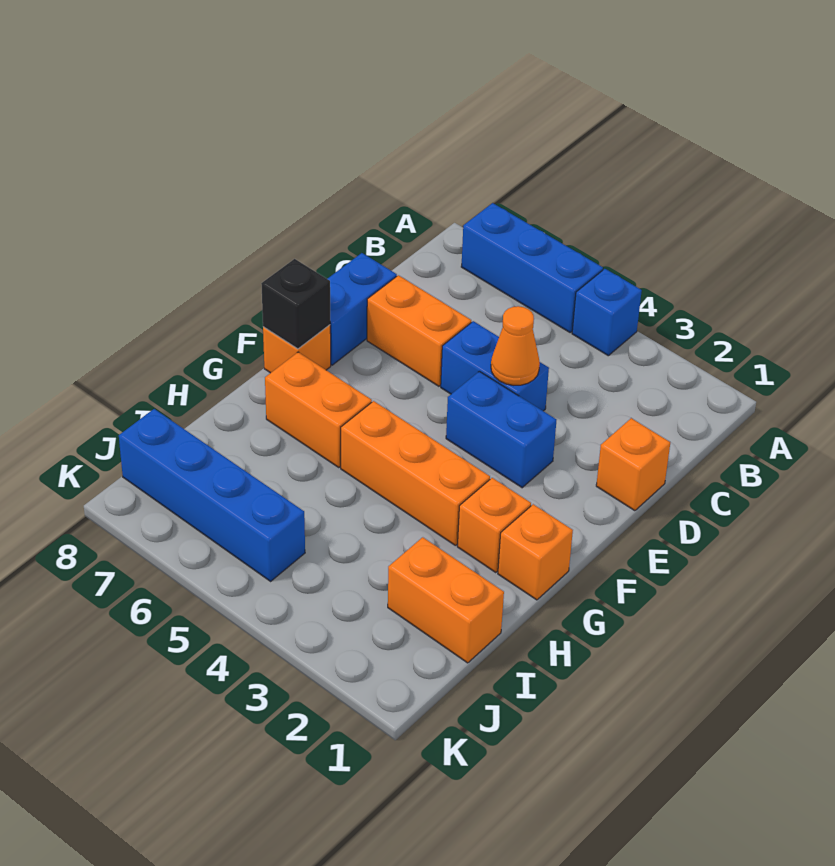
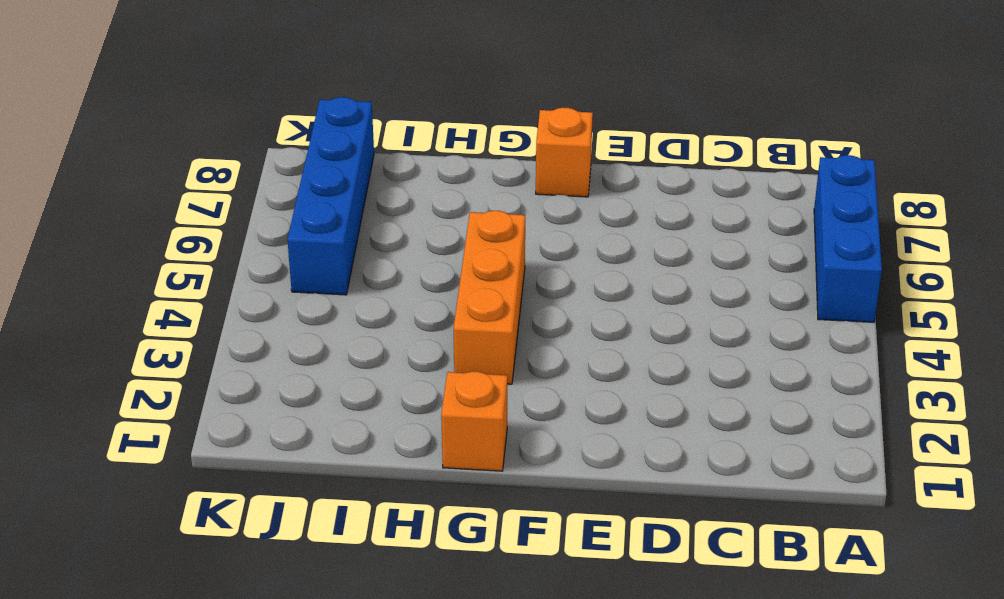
none -> blue 1x1 brick [572,269,642,356]
none -> orange 1x1 brick [596,418,670,511]
none -> blue 1x2 brick [441,321,549,411]

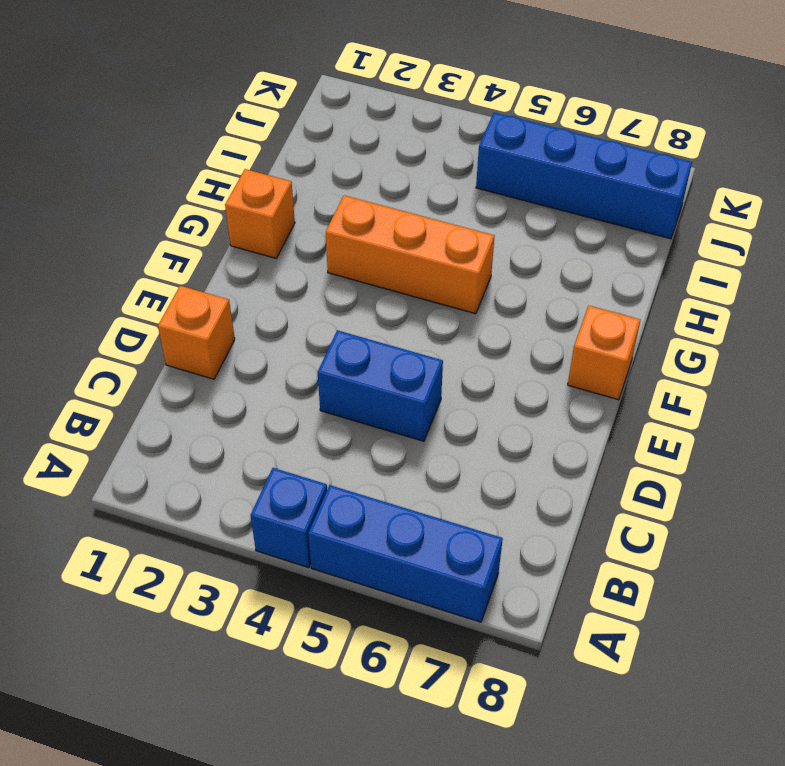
none -> orange 1x2 brick [367,275,471,386]
none -> blue 1x2 brick [328,253,397,365]
none -> blue 1x2 brick [446,371,556,488]

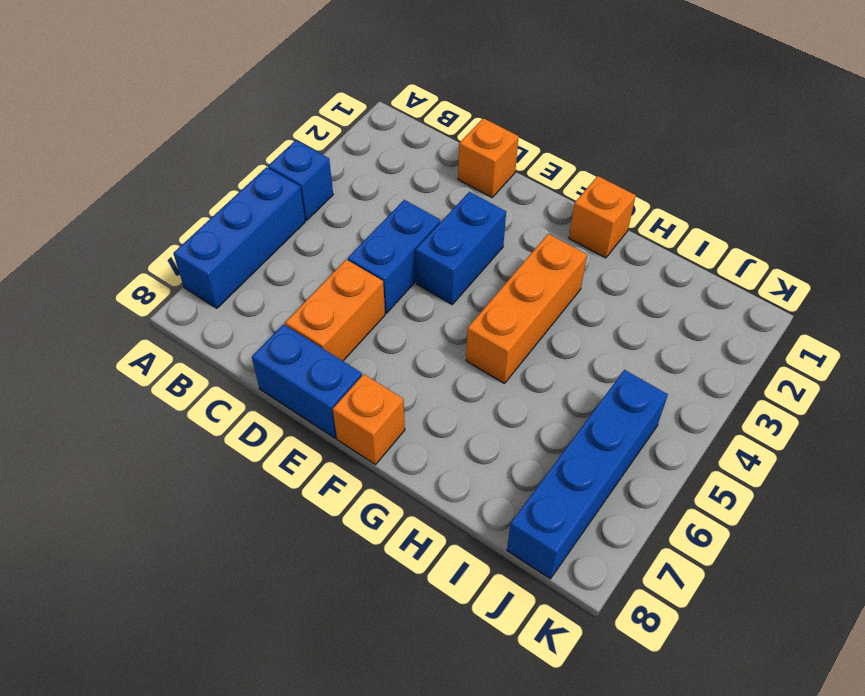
none -> orange 1x1 brick [457,478,531,573]
none -> orange 1x2 brick [265,352,372,468]
none -> orange 1x2 brick [388,537,504,663]

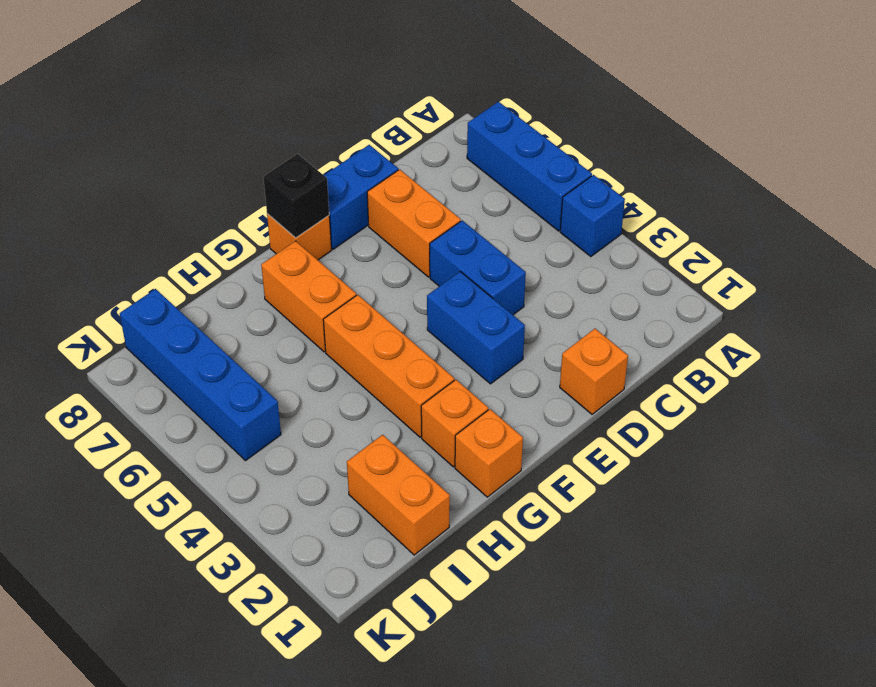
none -> orange 1x1 cone [491,306,540,385]

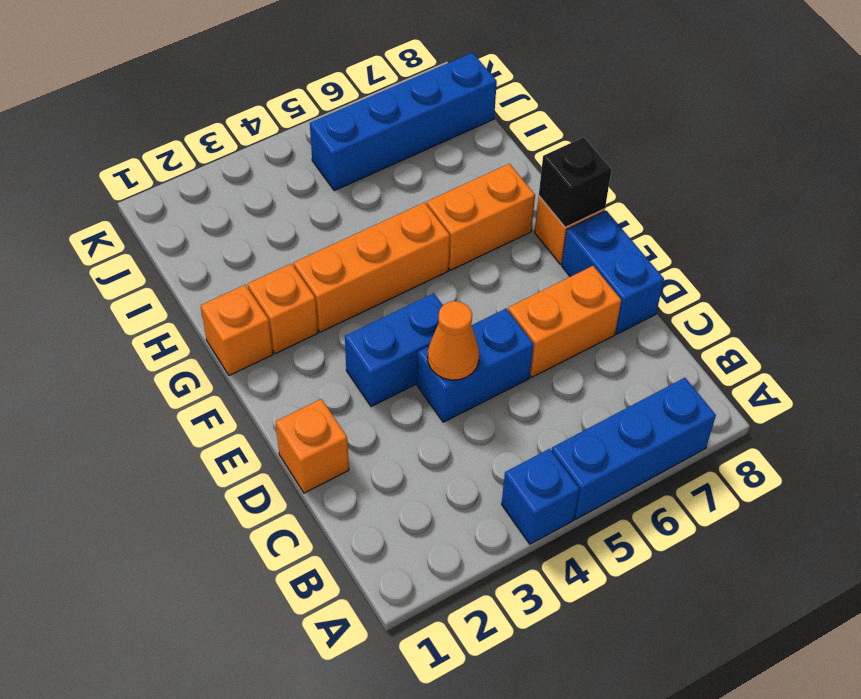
none -> orange 1x2 brick [388,537,504,663]

